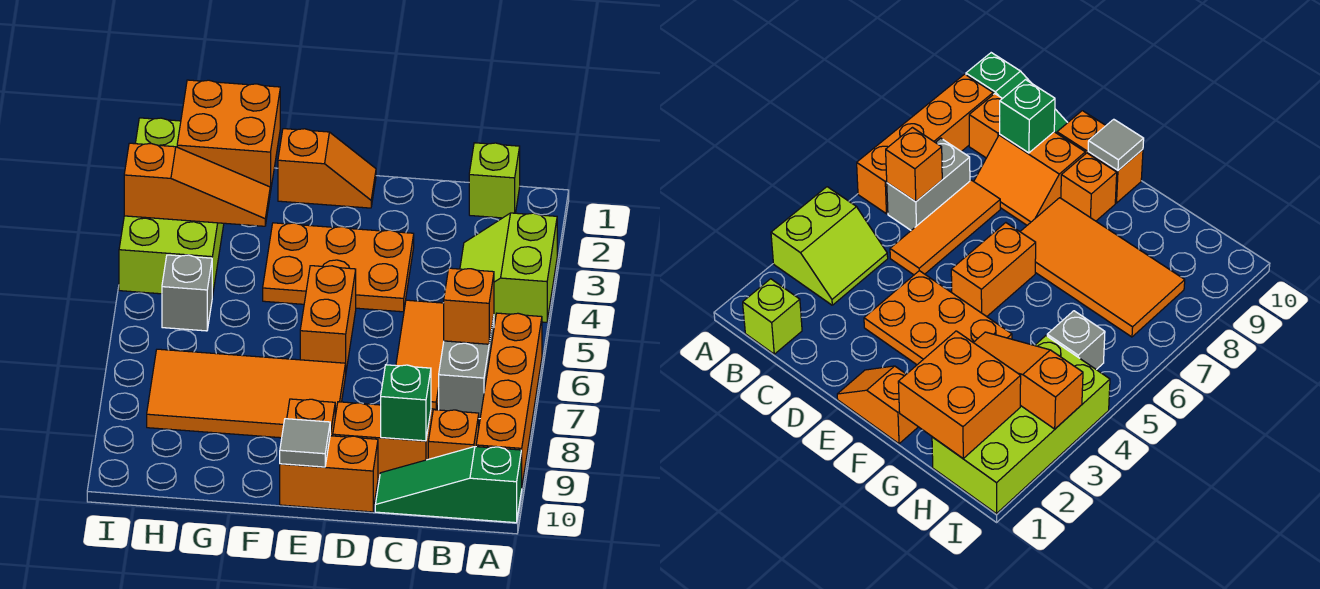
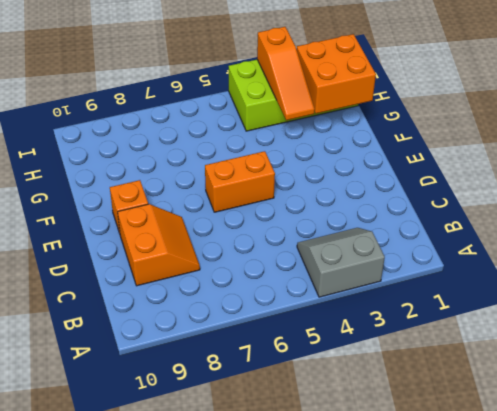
grey 2x2 slope [297,228,385,297] -> lime 2x2 slope [460,213,557,322]
none -> orange 1x4 brick [476,313,542,484]
none -> green 1x3 slope [375,447,522,523]
none -> lime 1x1 brick [469,143,520,218]

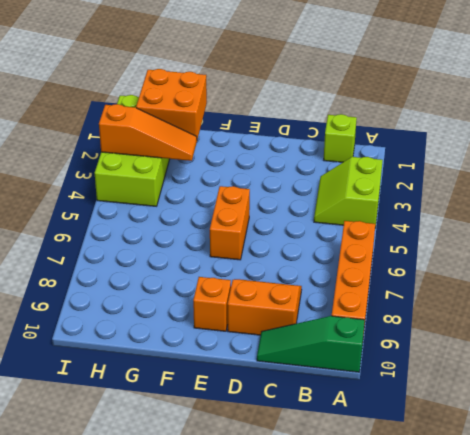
none -> grey 1x2 brick [439,316,494,419]
none -> orange 1x1 brick [428,410,479,459]
none -> orange 1x3 tile [396,300,444,410]

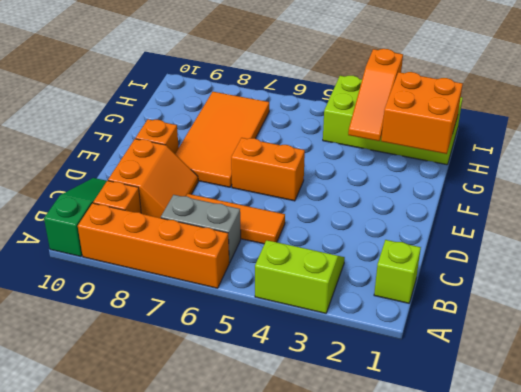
none -> orange 2x3 plate [263,223,414,312]
none -> orange 1x2 brick [280,436,378,512]
none -> orange 1x2 slope [278,129,376,208]

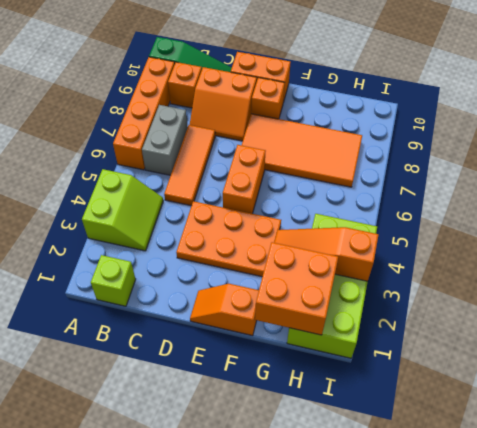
none -> grey 1x1 brick [162,255,212,331]
none -> orange 1x1 brick [444,268,494,344]
none -> green 1x1 brick [381,365,431,441]

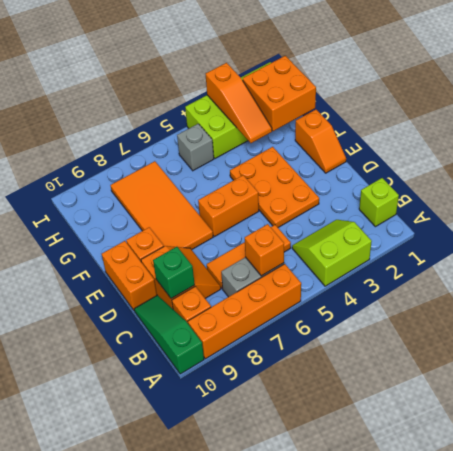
none -> grey 1x1 tile [280,419,330,467]

